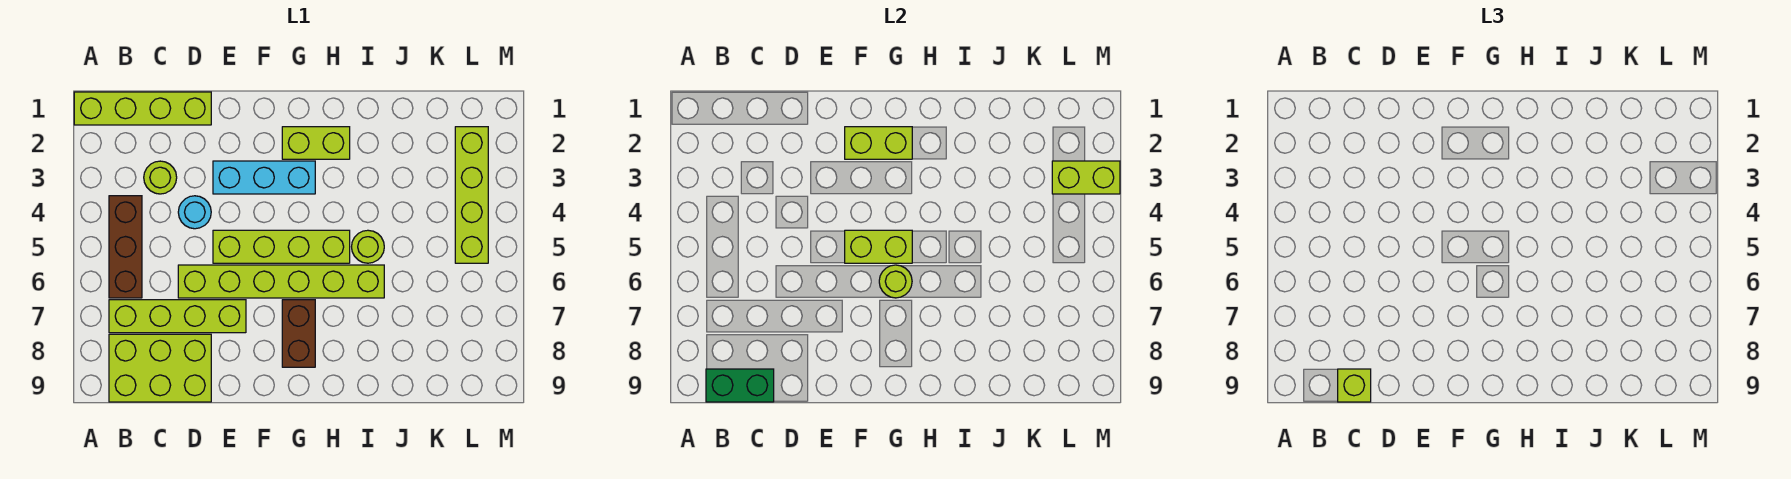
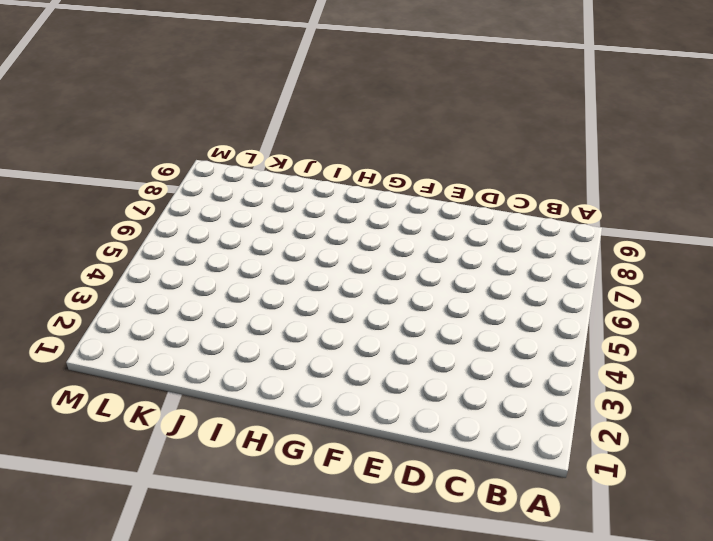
none -> lime 1x4 brick [74,92,211,125]
none -> brown 1x3 brick [109,196,142,298]
none -> lime 1x4 brick [109,300,246,333]

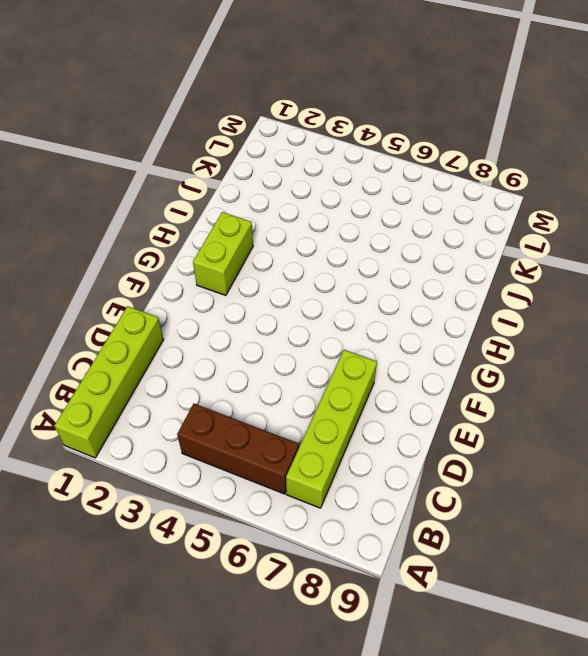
none -> lime 2x3 brick [109,334,211,402]
none -> lime 1x1 round brick [144,161,177,194]
none -> cyan 1x1 round brick [178,196,211,229]

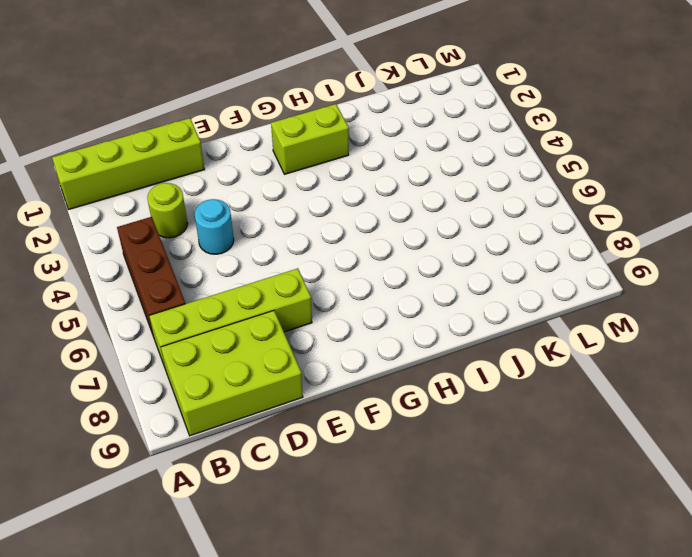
none -> lime 1x6 brick [178,265,384,298]
none -> cyan 1x3 brick [213,161,315,194]
none -> lime 1x4 brick [213,230,350,263]

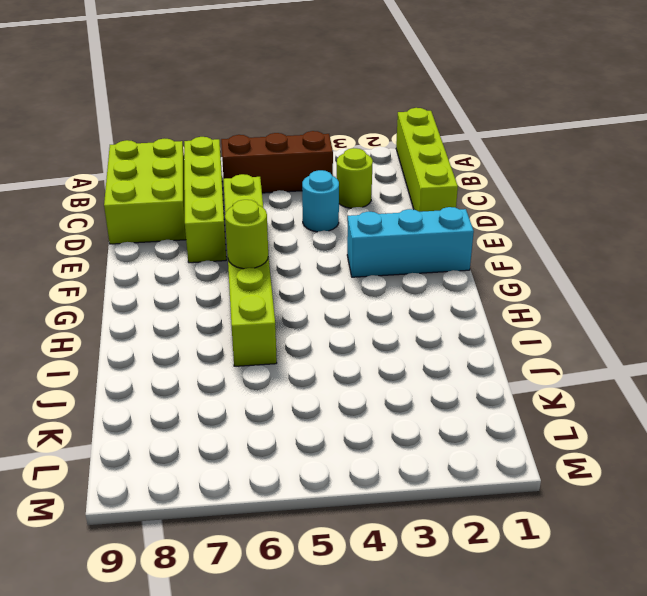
cyan 1x3 brick [347,207,474,277] -> cyan 1x3 brick turned to [213,161,315,194]
none -> lime 1x4 brick [213,230,350,263]
none -> lime 1x2 brick [282,127,350,159]
none -> brown 1x2 brick [282,300,315,367]

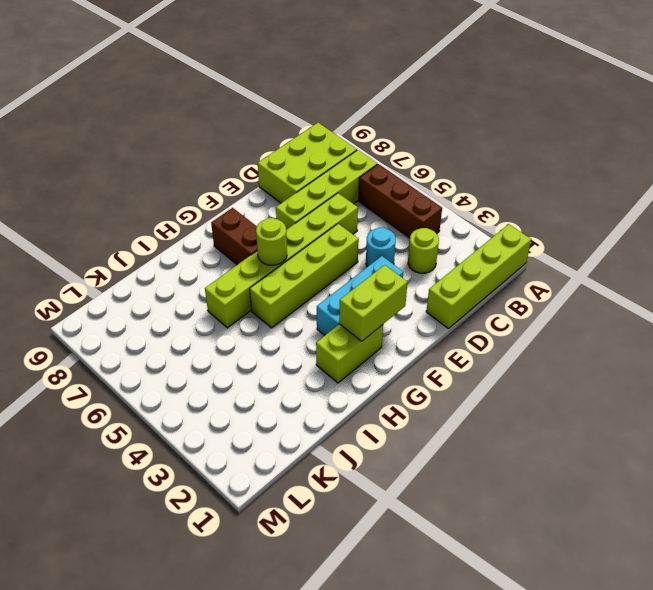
none -> lime 1x1 round brick [352,230,384,263]
none -> lime 1x4 brick [455,127,488,263]
none -> green 1x2 brick [706,369,774,402]

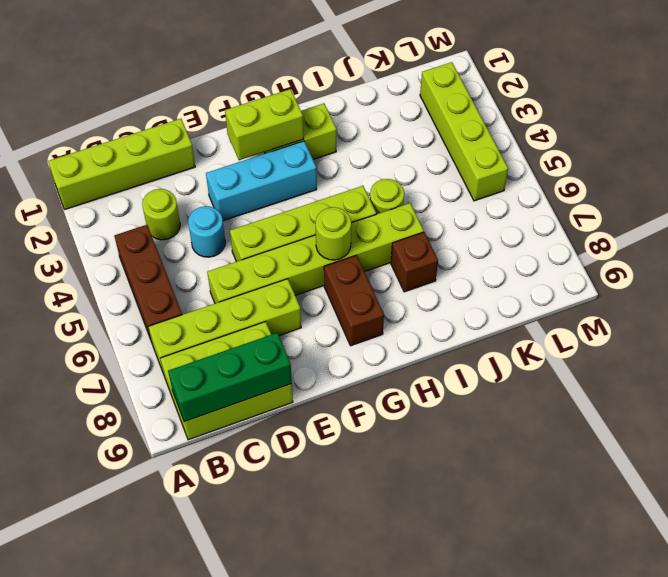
green 1x3 brick [168,333,292,422] -> green 1x2 brick [706,369,774,402]
brown 1x1 brick [391,232,438,292] -> none
none -> lime 1x2 brick [845,230,912,263]
none -> lime 1x2 brick [1052,161,1120,194]
none -> lime 1x1 brick [1338,369,1371,402]

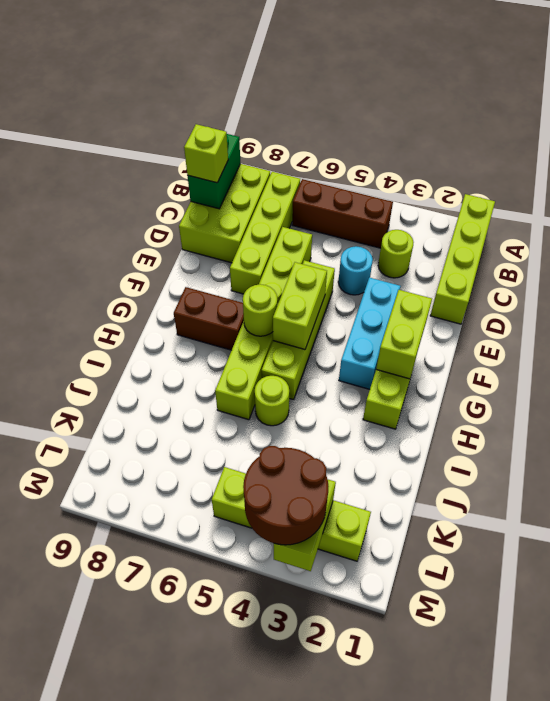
brown 2x2 round brick [243,446,329,545] -> none

